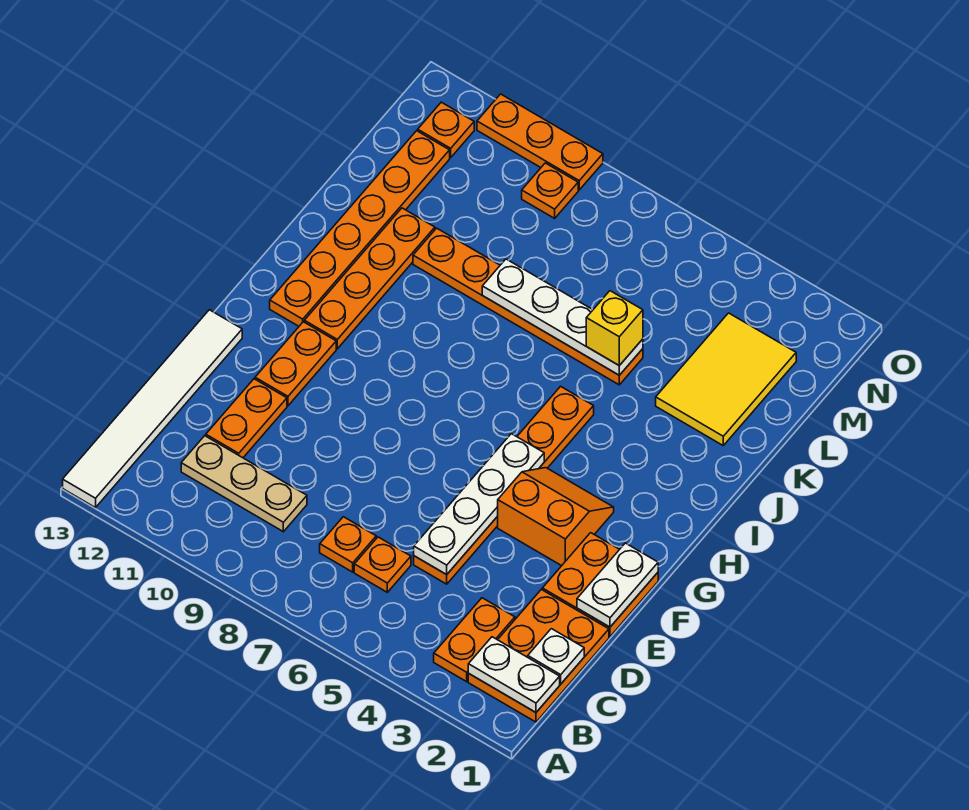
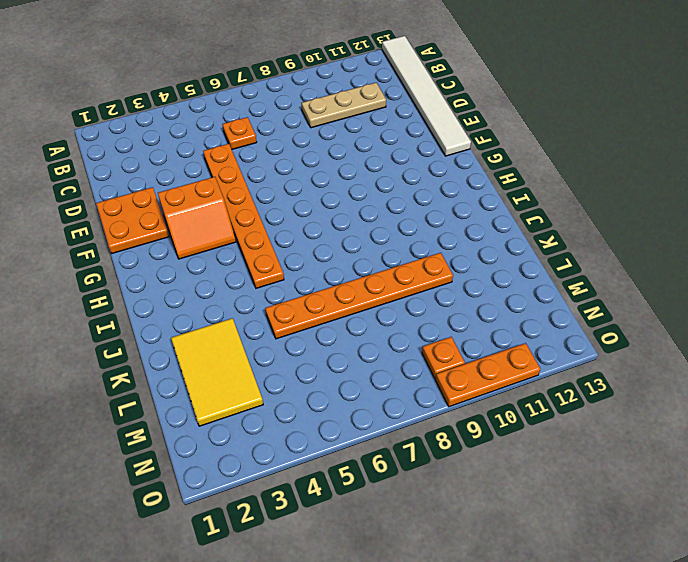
none -> orange 2x3 plate [468,590,609,722]
none -> orange 1x2 plate [434,598,515,682]
none -> orange 1x1 plate [320,517,376,572]

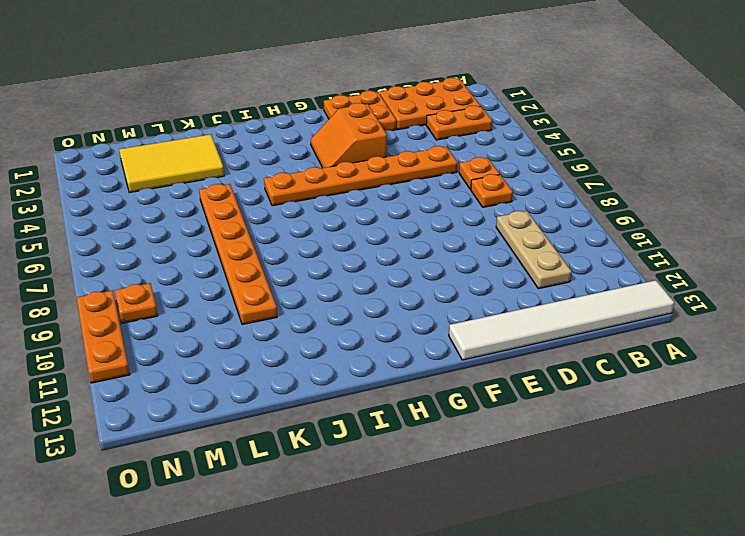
none -> orange 1x2 plate [206,379,287,458]
none -> orange 1x2 plate [255,322,336,406]
none -> orange 1x4 plate [304,208,435,349]

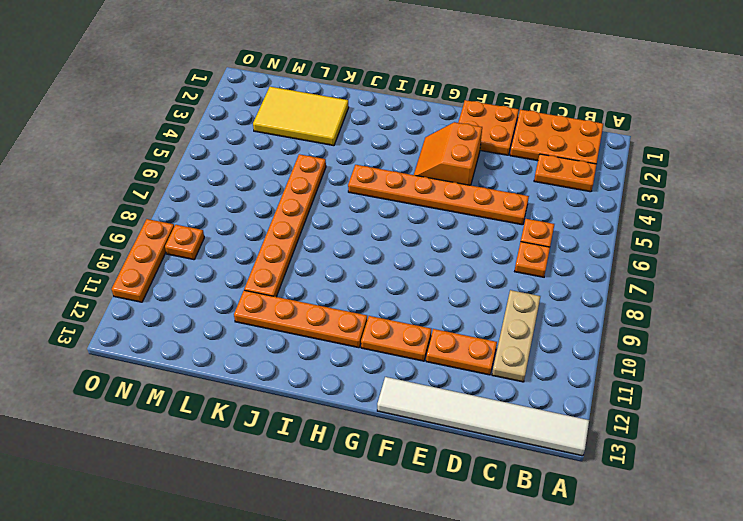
none -> orange 1x6 plate [270,131,450,326]
none -> orange 1x1 plate [418,102,474,158]
none -> white 1x2 plate [468,637,560,712]

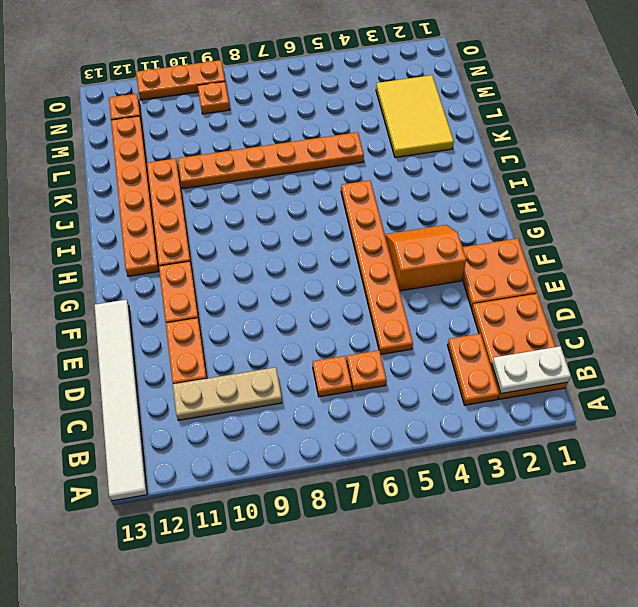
none -> white 1x1 plate [528,629,584,684]
none -> white 1x4 plate [414,434,544,575]
none -> white 1x2 plate [577,543,658,627]

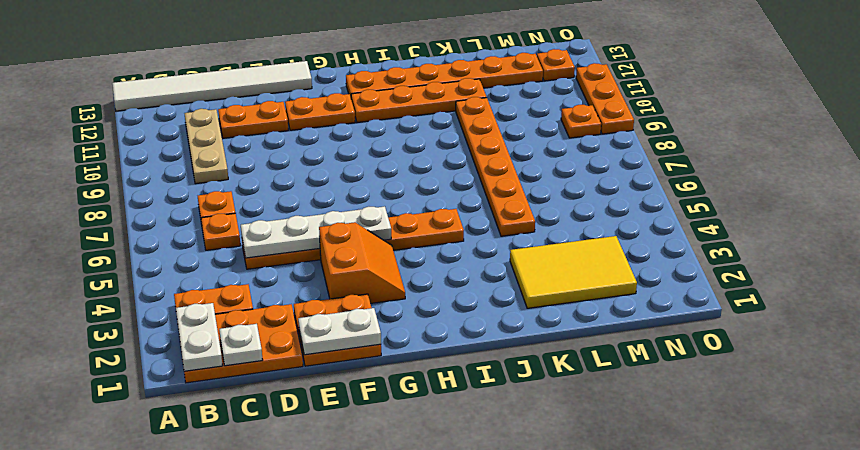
none -> white 1x4 plate [482,259,643,375]
none -> yellow 1x1 brick [586,291,643,366]

